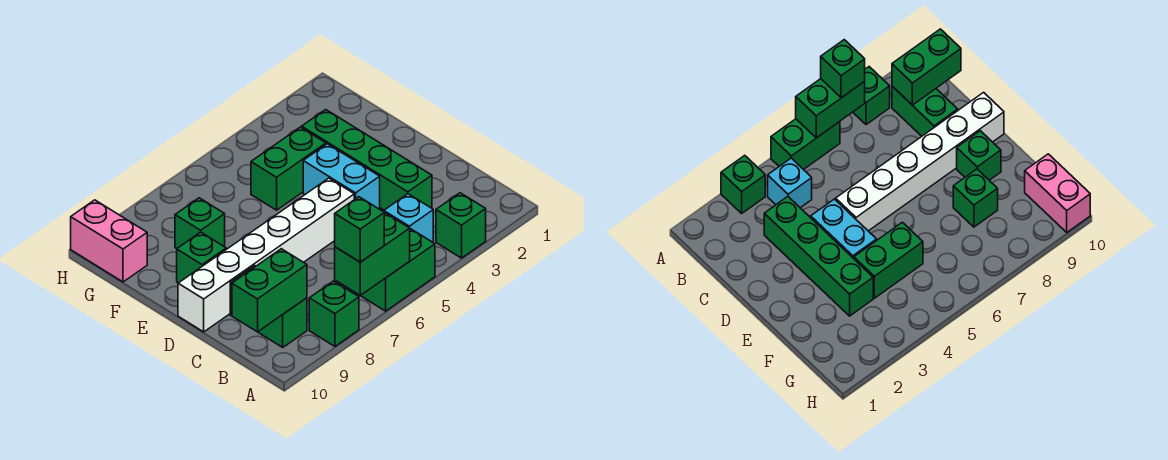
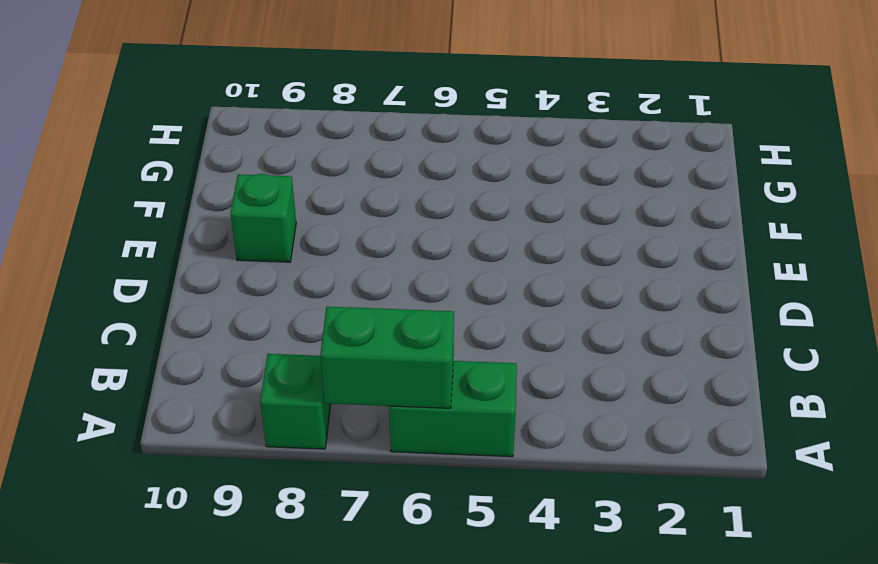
none -> green 1x1 brick [436,193,486,258]
none -> cyan 1x1 brick [384,194,433,242]
none -> green 1x2 brick [230,266,307,347]

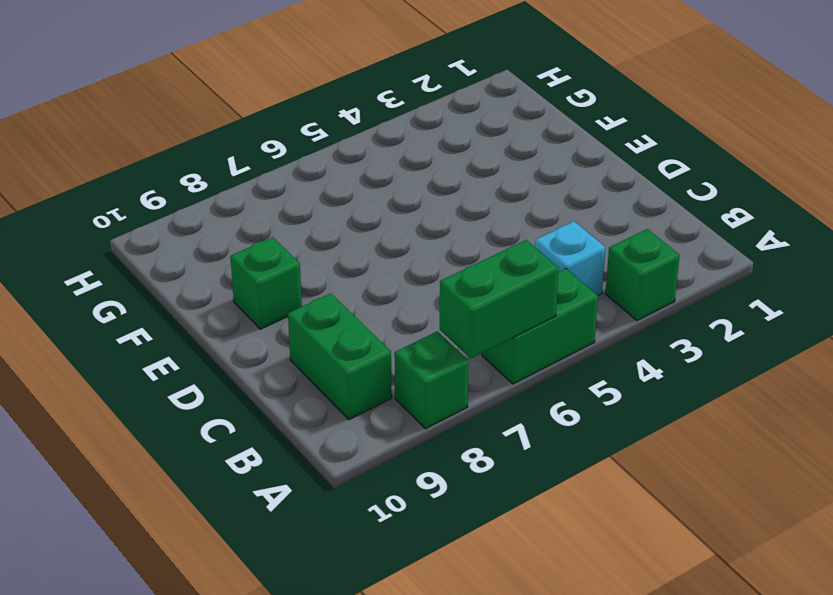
none -> green 1x4 brick [302,110,432,210]
none -> cyan 1x2 brick [303,144,380,209]
none -> white 1x6 brick [178,178,354,332]

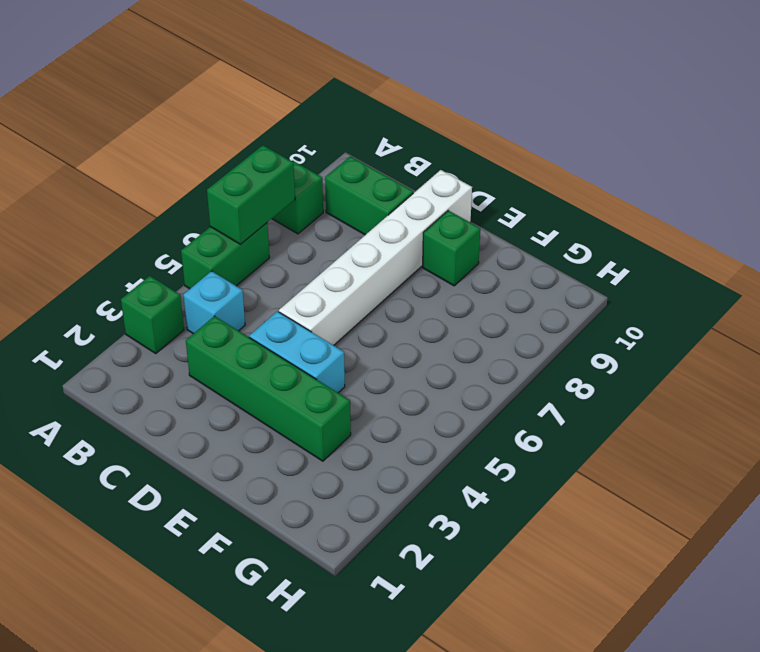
none -> green 1x2 brick [251,127,326,210]
none -> green 1x1 brick [175,198,225,249]
none -> pink 1x2 brick [71,200,147,282]

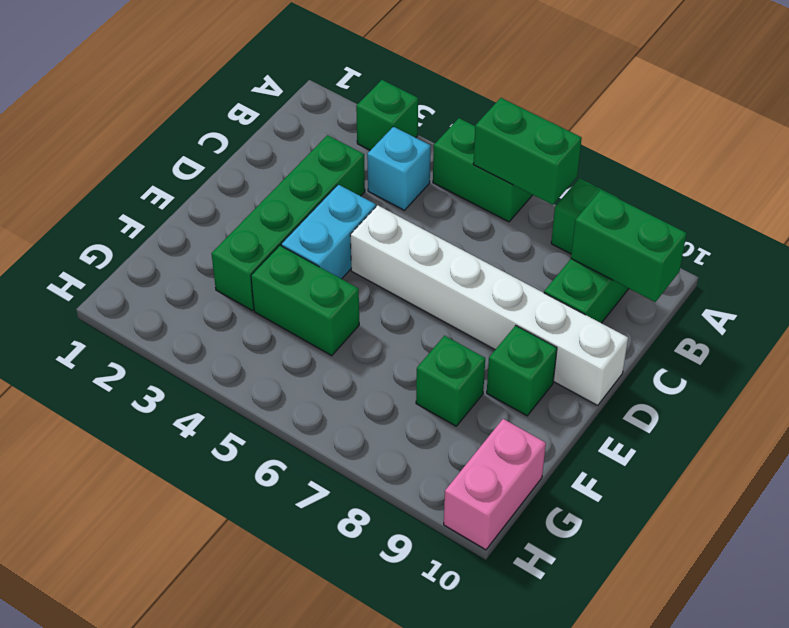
none -> green 1x1 brick [335,197,384,262]

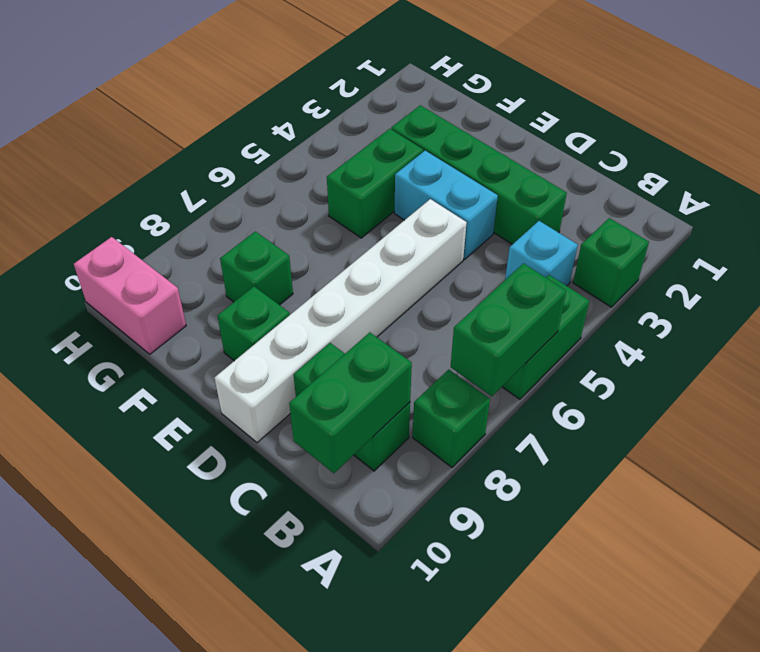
none -> green 1x1 brick [335,197,384,262]

